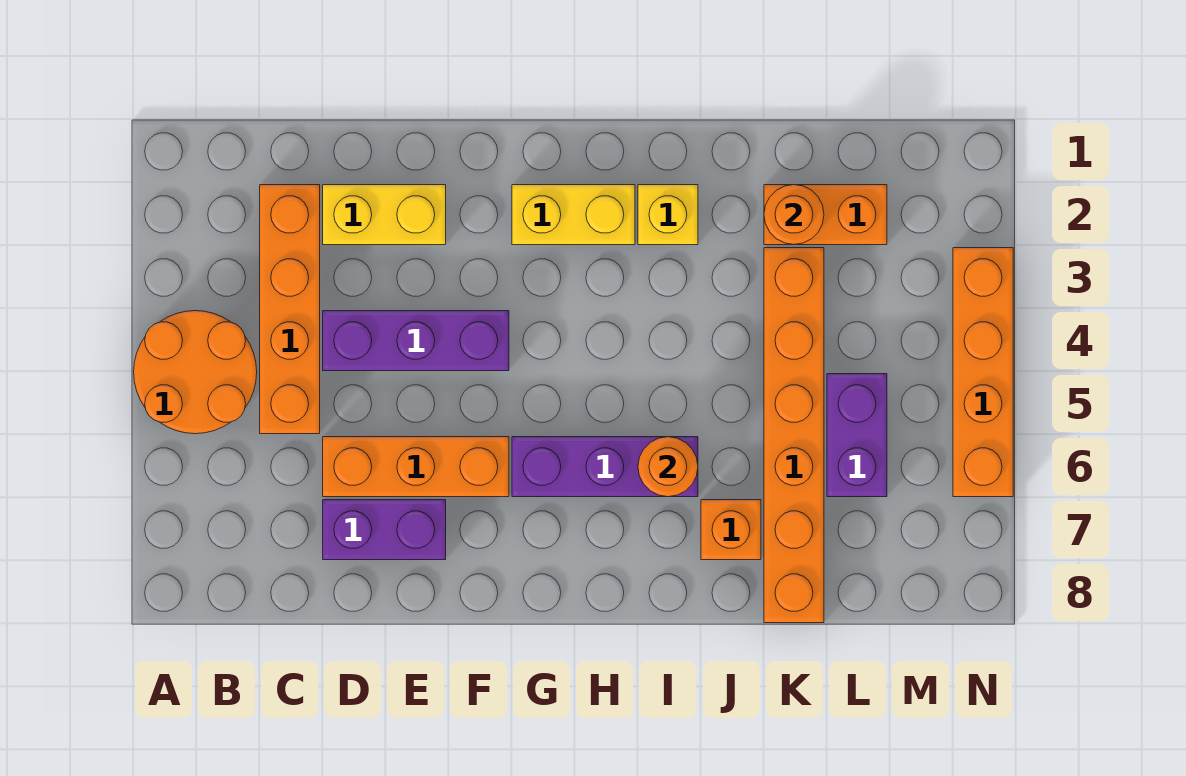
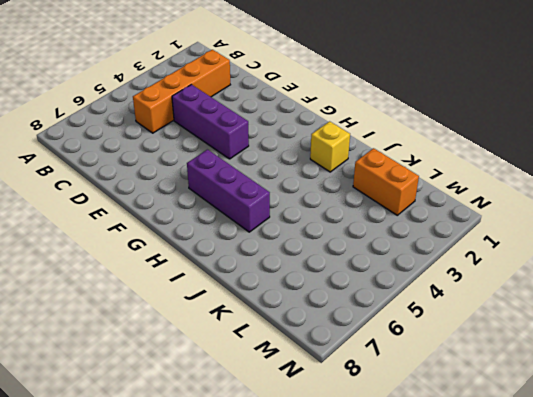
none -> orange 2x2 round brick [134,311,257,434]
none -> yellow 1x2 brick [323,185,446,245]
none -> orange 1x3 brick [323,437,509,497]

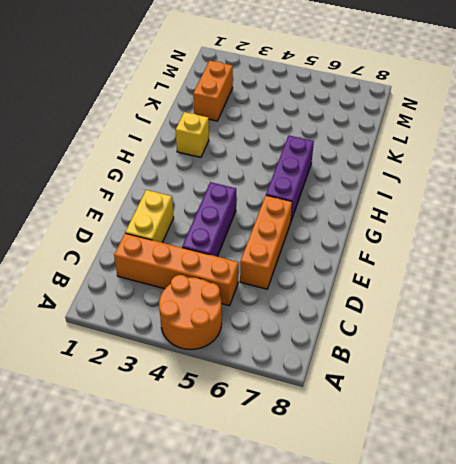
none -> purple 1x2 brick [323,500,446,560]
none -> yellow 1x2 brick [512,185,635,245]
none -> orange 1x1 brick [701,500,761,560]

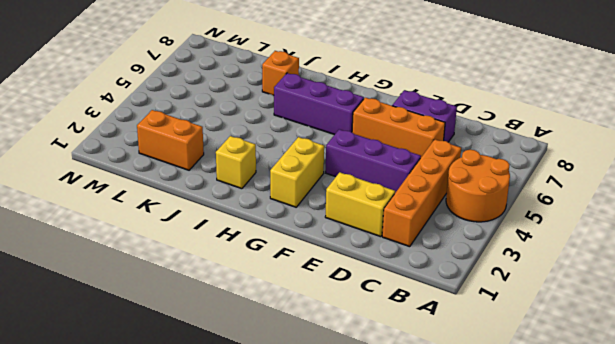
yellow 1x2 brick [270,137,324,207] -> yellow 1x2 brick turned to [512,185,635,245]
none -> orange 1x6 brick [764,248,824,623]
none -> purple 1x2 brick [827,374,887,497]
none -> orange 1x4 brick [953,248,1013,497]

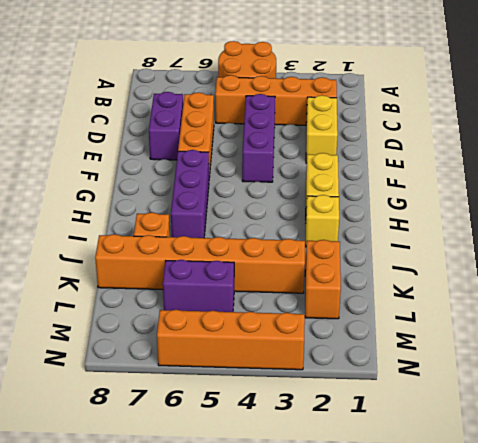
none -> orange 1x1 round brick [638,437,698,497]
none -> orange 1x1 round brick [764,185,824,245]

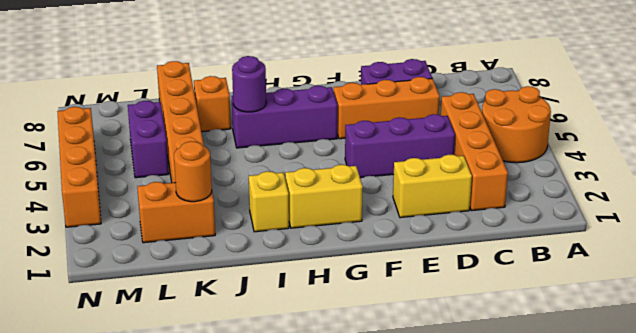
purple 1x1 round brick [232,56,266,112] -> orange 1x1 round brick [638,437,698,497]

